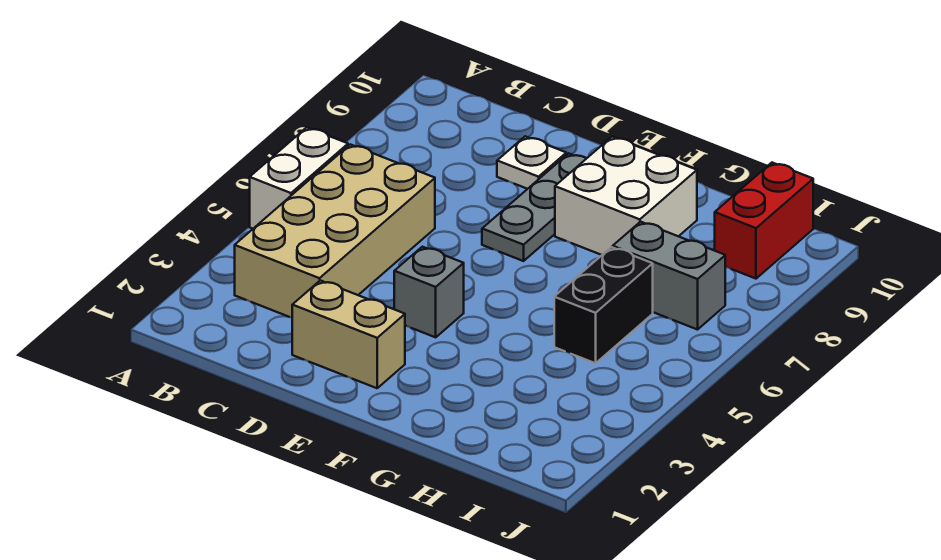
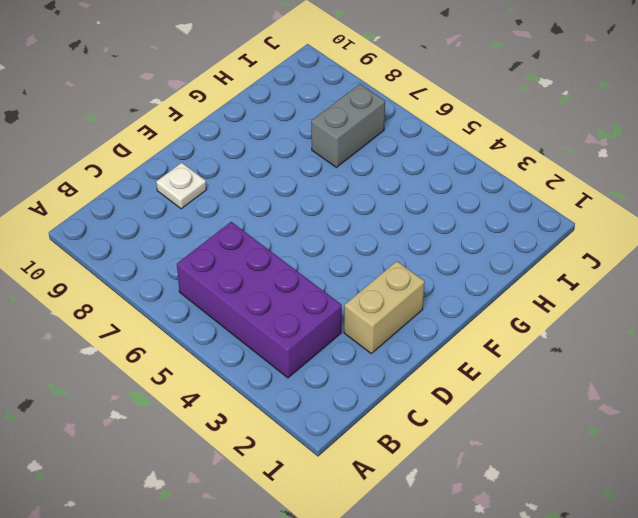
purple 2x4 brick [177,222,342,378] -> tan 2x4 brick [235,144,435,318]
none -> white 1x2 brick [250,127,348,229]
none -> grey 1x1 brick [394,247,464,337]

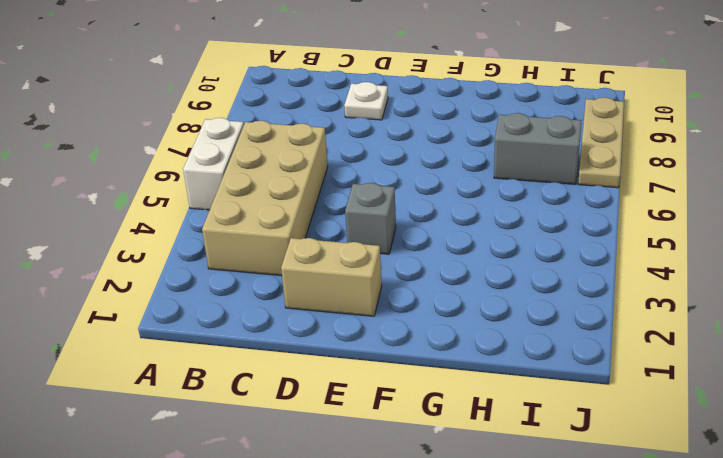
tan 1x3 plate [578,97,624,188] -> none
none -> grey 1x3 plate [482,153,587,261]
none -> white 2x2 brick [555,137,697,255]

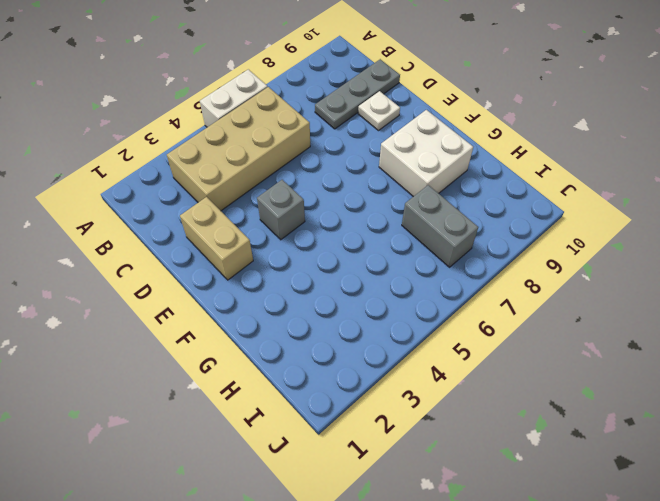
grey 1x3 plate [315,59,400,129] -> grey 1x3 plate moved to [482,153,587,261]
none -> black 1x2 brick [554,247,653,363]
none -> red 1x2 brick [715,163,813,279]

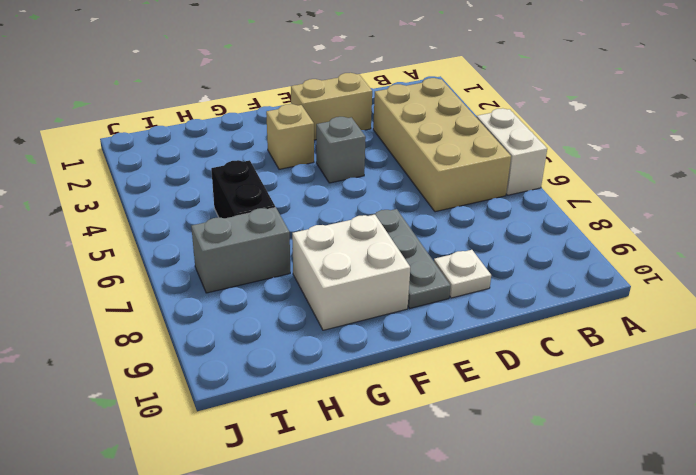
tan 1x1 brick [266,104,314,169] -> none
none -> red 1x2 brick [715,163,813,279]

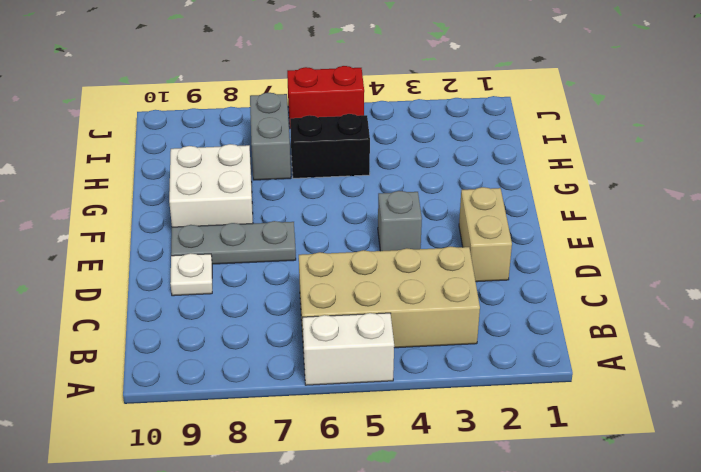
red 1x2 brick [287,66,364,129] -> red 1x2 brick moved to [715,163,813,279]

